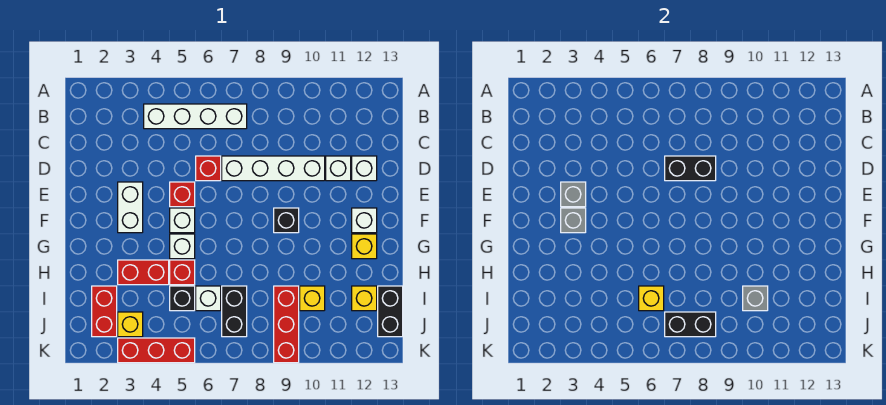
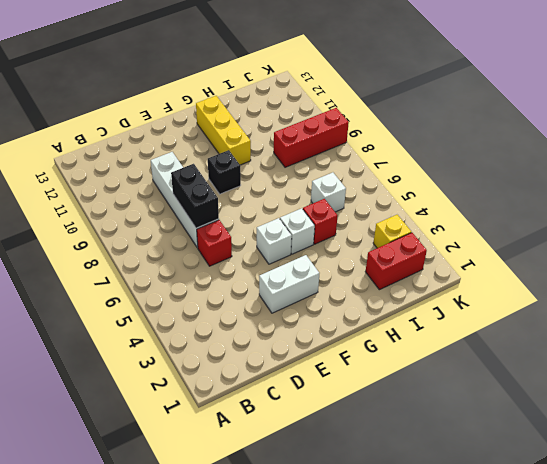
yellow 1x3 brick [196,96,251,165] -> yellow 1x1 brick [352,234,377,259]
none -> white 1x4 brick [144,104,247,129]
none -> white 1x1 brick [326,156,351,181]
none -> white 1x1 brick [352,156,377,181]
none -> red 1x1 brick [170,182,195,207]

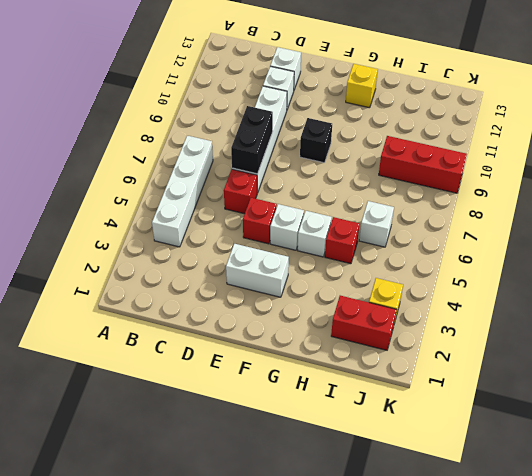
none -> white 1x1 brick [352,208,377,233]
none -> red 1x2 brick [118,260,169,285]
none -> black 1x1 brick [170,286,195,311]
none -> black 1x2 brick [222,286,247,337]

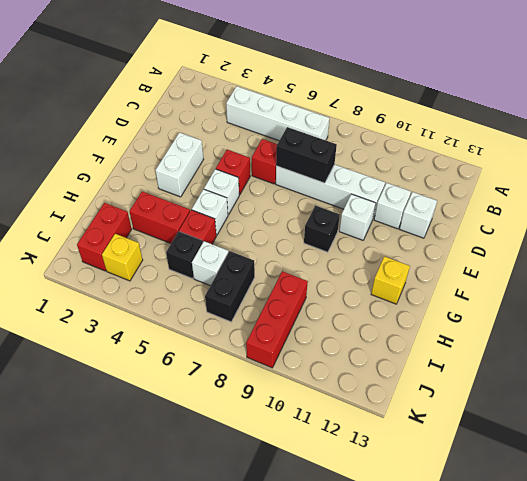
white 1x1 brick [339,194,376,240] -> white 1x1 brick moved to [352,208,377,233]
none -> yellow 1x1 brick [300,286,325,311]
none -> yellow 1x1 brick [352,286,377,311]
none -> black 1x2 brick [378,286,403,337]
none -> red 1x3 brick [118,338,195,363]

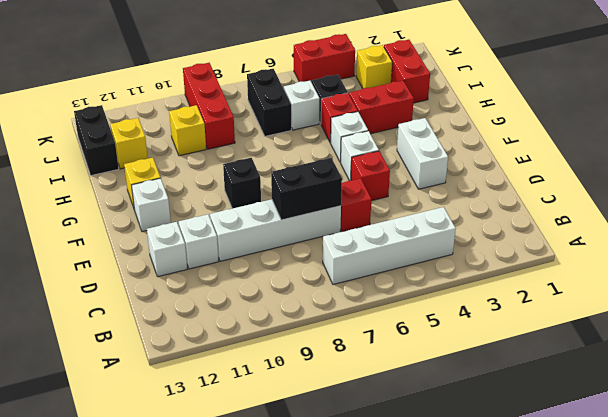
red 1x2 brick [294,34,355,82] -> red 1x3 brick [118,338,195,363]
none -> grey 1x1 brick [561,182,586,207]
none -> grey 1x1 brick [561,208,586,233]
none -> yellow 1x1 brick [639,286,664,311]
none -> grey 1x1 brick [743,286,768,311]

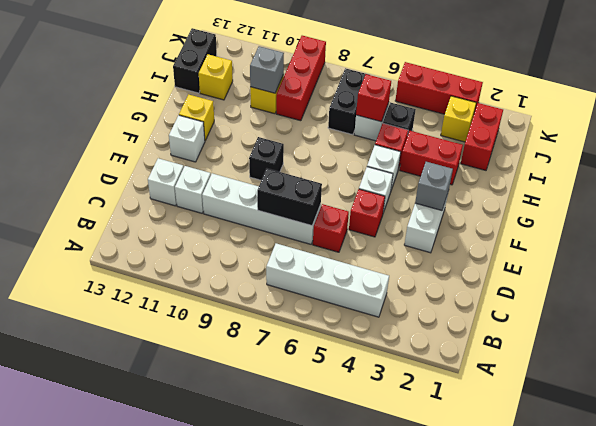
red 1x1 brick [356,74,391,122] -> yellow 1x1 brick [639,286,664,311]
none -> grey 1x1 brick [561,182,586,207]
none -> black 1x2 brick [665,312,716,337]

